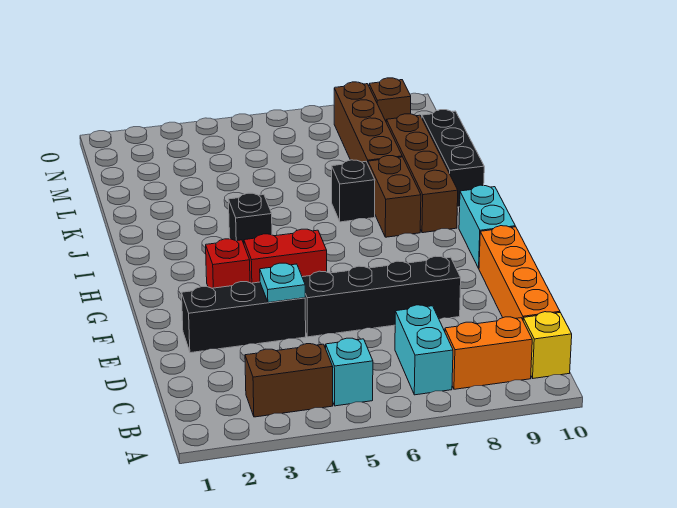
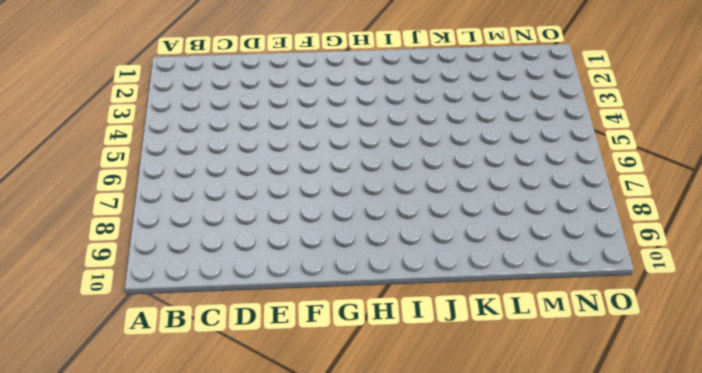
none -> brown 1x2 brick [245,344,333,417]
none -> cyan 1x1 brick [326,338,373,406]
none -> cyan 1x2 brick [395,305,453,395]

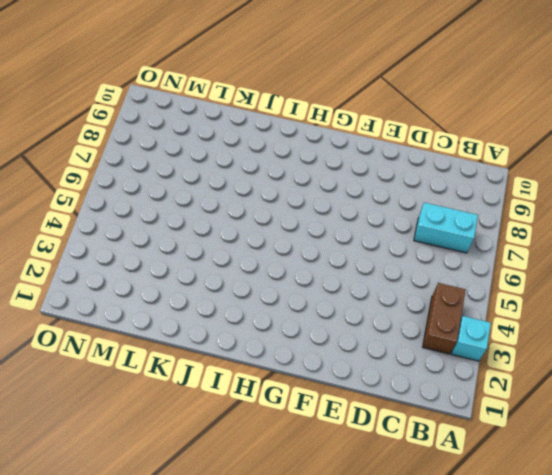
cyan 1x1 brick [451,316,491,361] -> cyan 1x1 brick moved to [326,338,373,406]
none -> orange 1x2 brick [445,317,532,389]
none -> yellow 1x1 brick [523,312,572,378]
none -> orange 1x4 brick [479,226,560,319]

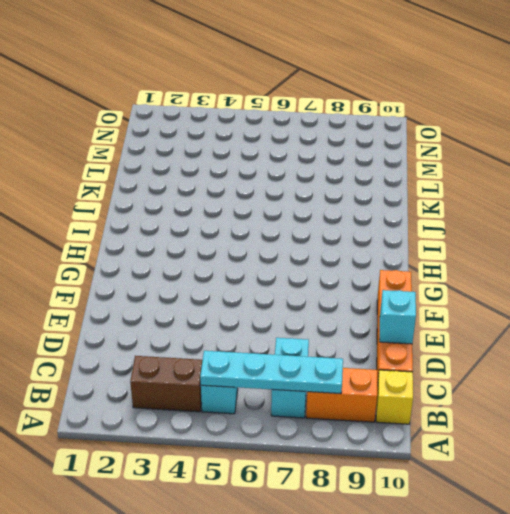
cyan 1x4 plate [200,351,343,394] -> none
cyan 1x1 brick [379,290,416,344] -> none
none -> black 1x3 brick [182,282,306,353]
none -> black 1x4 brick [302,256,461,337]
none -> red 1x1 brick [206,239,250,288]

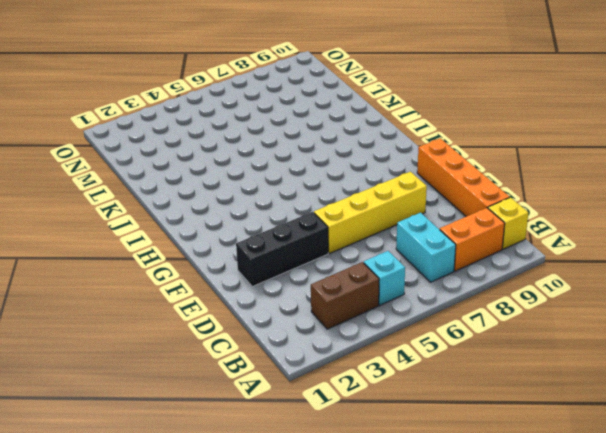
yellow 1x4 brick [314,172,427,253] -> black 1x4 brick [302,256,461,337]
none -> red 1x1 brick [206,239,250,288]
none -> red 1x2 brick [244,229,327,283]
none -> cyan 1x2 brick [459,185,515,268]

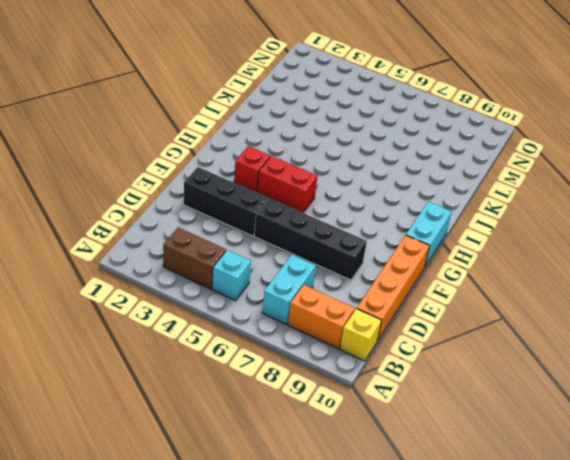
none -> black 1x1 brick [229,193,272,244]
none -> brown 1x2 brick [368,156,421,237]
none -> brown 1x4 brick [386,114,458,233]

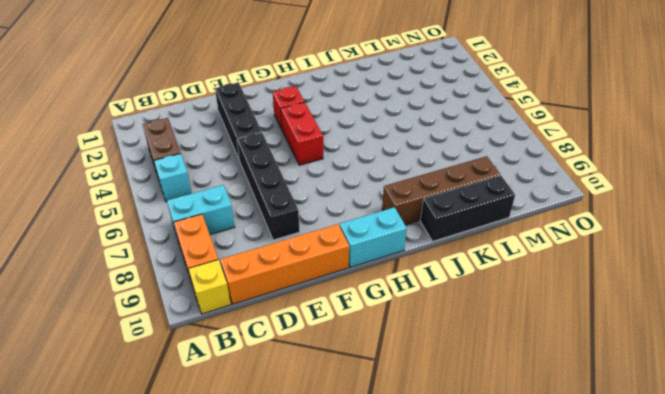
none -> black 1x1 brick [229,193,272,244]
none -> brown 1x2 brick [368,156,421,237]
none -> black 1x1 brick [332,160,375,222]

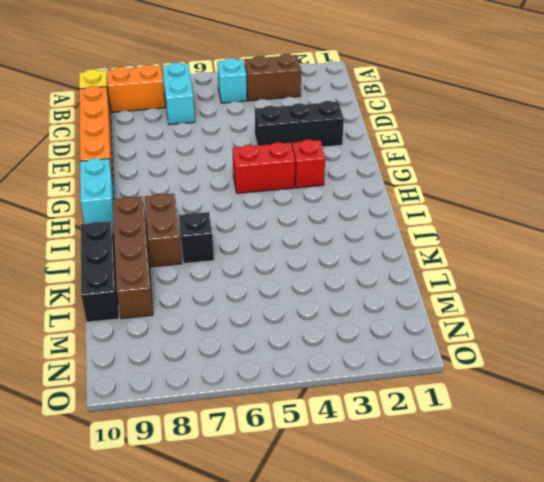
none -> black 1x4 brick [302,256,461,337]
none -> black 1x1 brick [229,193,272,244]
none -> brown 1x4 brick [334,82,402,164]

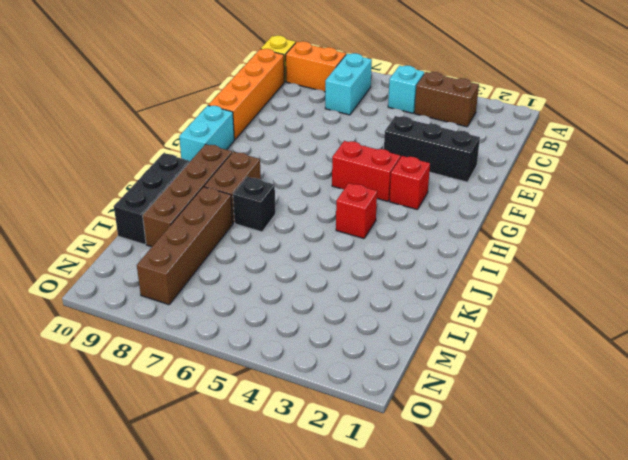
red 1x1 brick [336,183,377,239] -> black 1x1 brick [229,193,272,244]
none -> black 1x4 brick [302,256,461,337]
none -> brown 1x1 brick [369,78,411,121]
none -> cyan 1x1 plate [260,263,305,303]

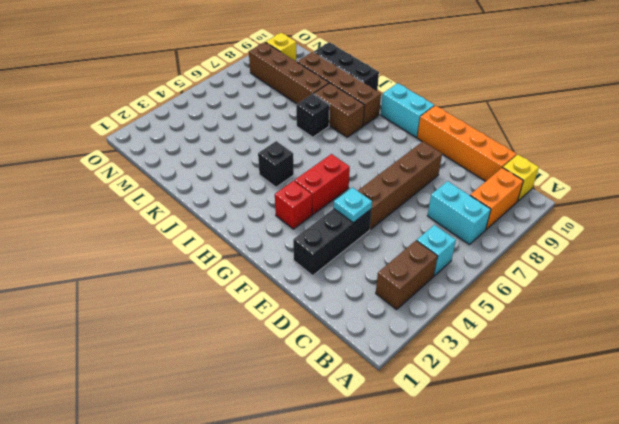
brown 1x4 brick [358,142,442,229] -> black 1x4 brick [302,256,461,337]
yellow 1x1 brick [266,33,296,61] -> brown 1x1 brick [369,78,411,121]

